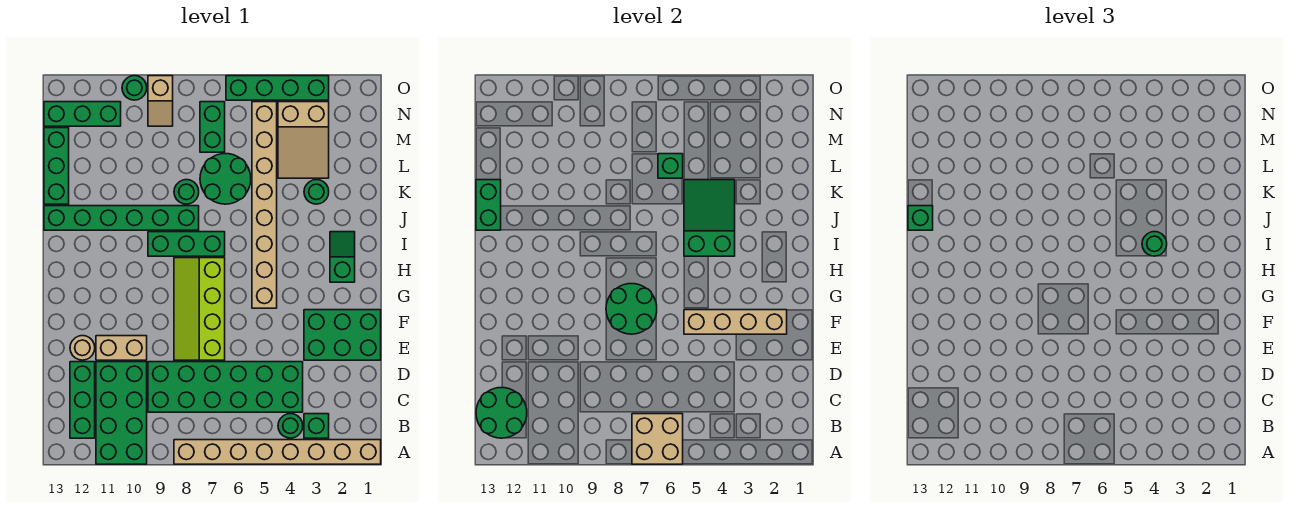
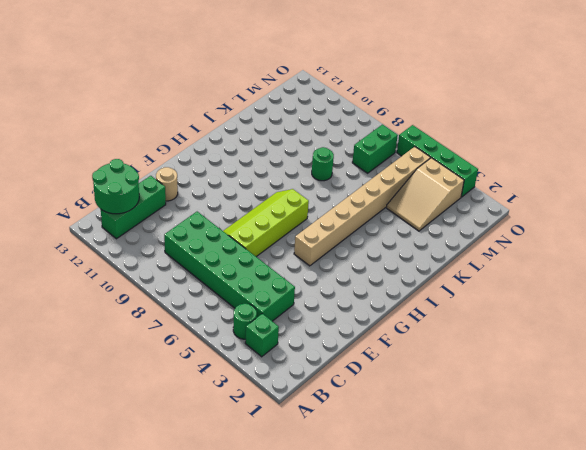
none -> tan 1x8 brick [174,440,381,464]
none -> green 2x4 brick [96,362,147,464]
none -> green 2x3 brick [304,310,381,360]
none -> tan 1x2 brick [96,336,147,360]

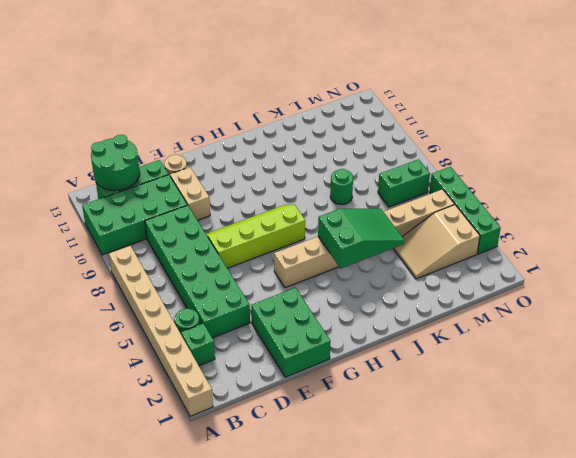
none -> green 1x2 slope [330,232,355,282]
none -> green 1x3 brick [148,232,225,256]
none -> green 1x6 brick [44,206,199,230]
none -> green 1x1 round brick [304,180,329,204]

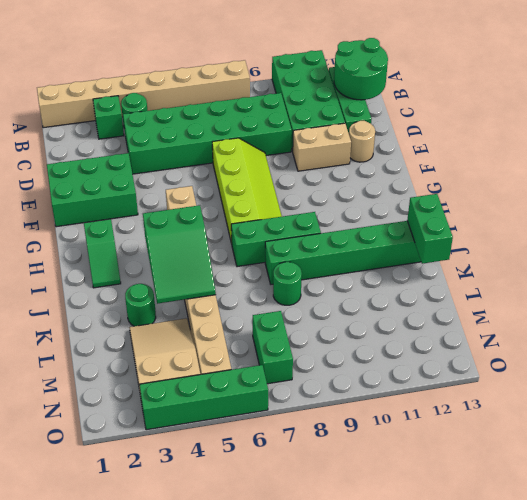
none -> green 2x2 round brick [200,154,251,204]
none -> green 1x3 brick [44,128,69,204]
none -> tan 1x2 slope [148,76,173,126]
none -> green 1x3 brick [44,102,121,126]

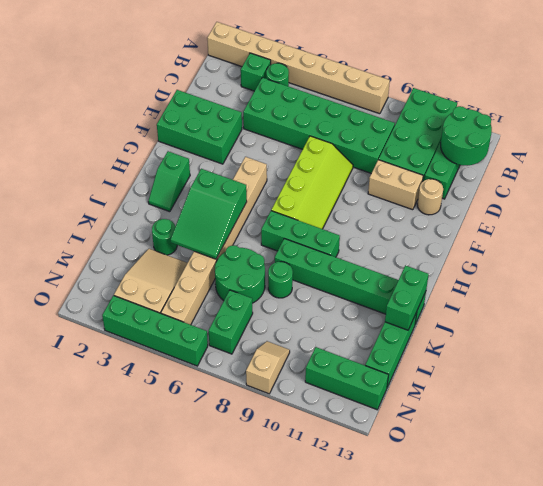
none -> green 1x1 round brick [122,76,147,100]
none -> tan 2x2 brick [632,414,683,464]
none -> tan 1x4 brick [684,310,787,334]
none -> green 2x2 round brick [606,284,657,334]

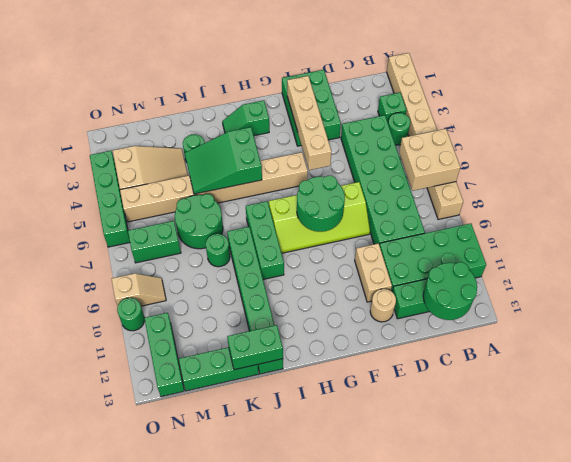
none -> green 1x1 brick [658,154,683,178]
none -> green 1x1 round brick [1142,232,1167,256]
none -> green 1x1 brick [908,206,933,230]

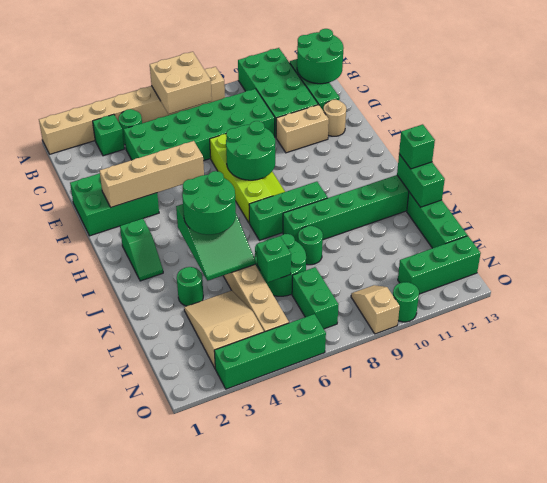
green 2x2 round brick [182,171,236,235] -> green 1x1 round brick [1142,232,1167,256]

